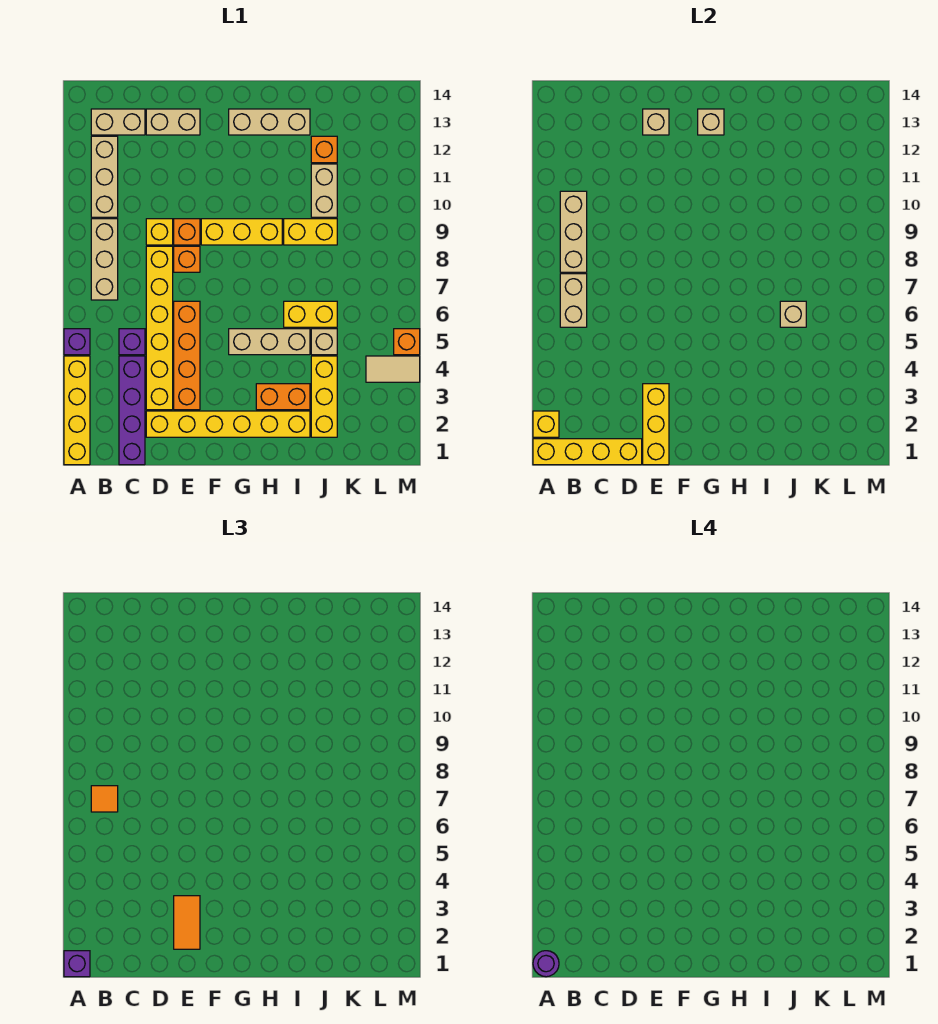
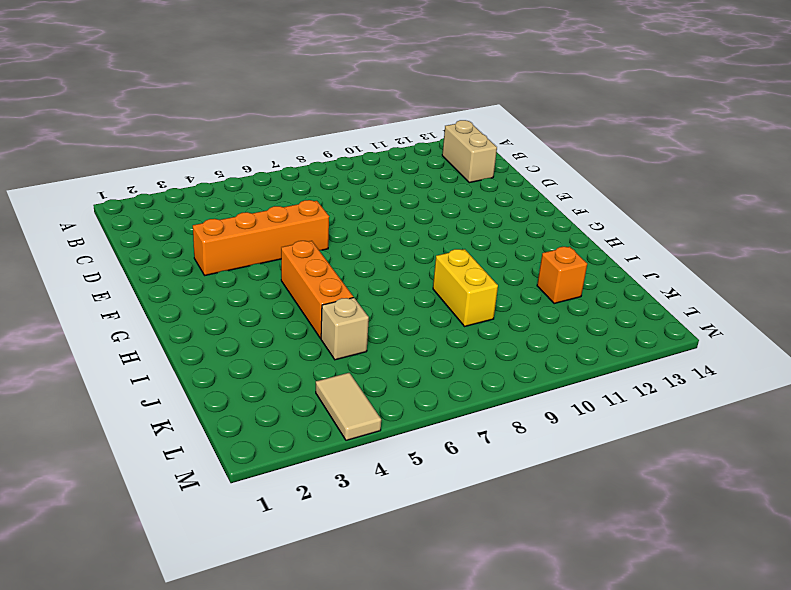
orange 1x3 brick [281,241,353,338] -> tan 1x3 brick [229,329,310,355]
none -> yellow 1x4 brick [64,356,90,465]
none -> purple 1x1 brick [64,329,90,355]
none -> tan 1x3 brick [91,219,118,300]
none -> tan 1x3 brick [91,136,118,217]

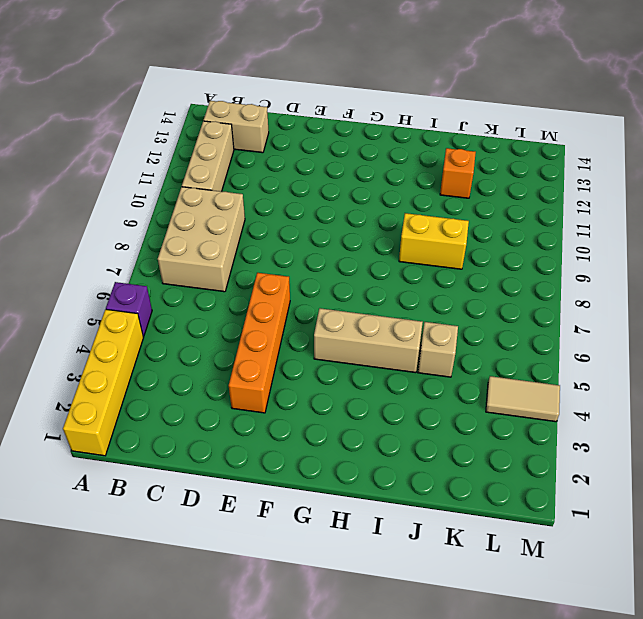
tan 2x3 brick [158,187,245,292] -> tan 1x3 brick [91,219,118,300]
none -> purple 1x4 brick [119,356,145,465]
none -> purple 1x1 brick [119,329,145,355]
none -> yellow 1x6 brick [146,411,310,437]
none -> yellow 1x6 brick [146,246,173,410]

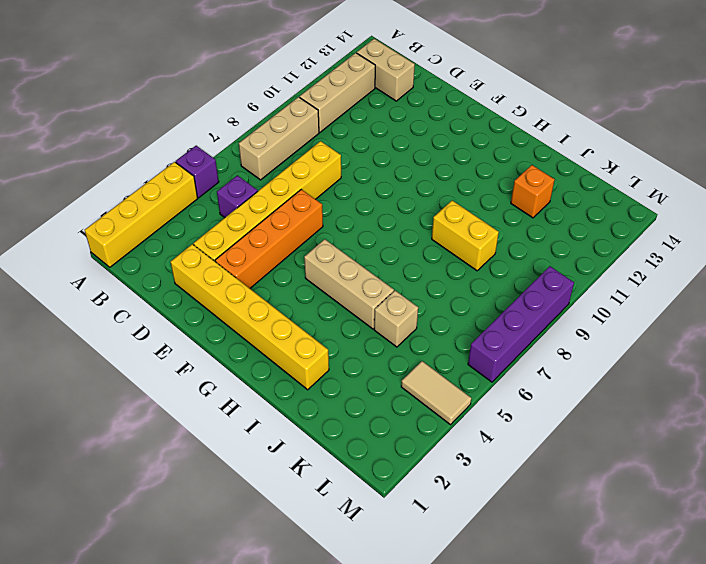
purple 1x4 brick [468,266,574,382] -> purple 1x4 brick moved to [119,356,145,465]
none -> yellow 1x1 brick [146,219,173,245]
none -> tan 1x2 brick [146,109,200,135]
none -> orange 1x1 brick [174,246,200,272]
none -> orange 1x1 brick [174,219,200,245]

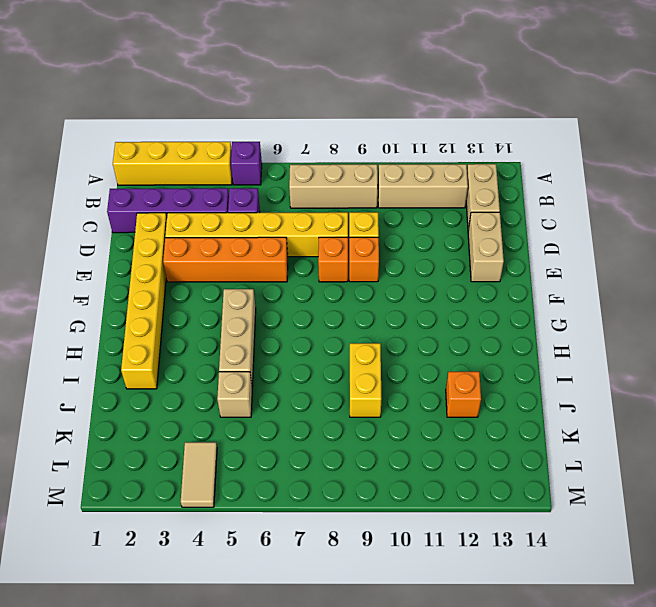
none -> yellow 1x3 brick [201,219,282,245]
none -> tan 1x3 brick [229,109,310,135]
none -> orange 1x2 brick [256,384,310,410]
none -> yellow 1x2 brick [284,301,337,327]

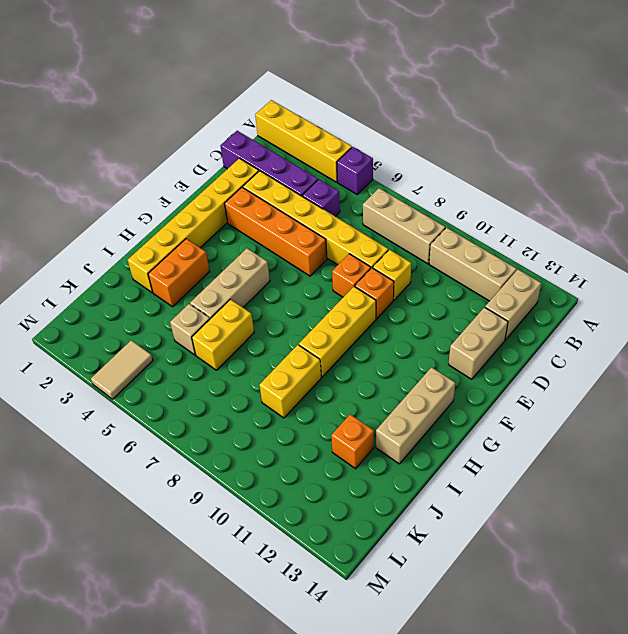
none -> yellow 1x3 brick [311,356,337,437]
none -> tan 1x2 brick [311,164,337,217]
none -> orange 1x1 brick [394,329,420,355]
none -> yellow 1x4 brick [533,439,642,465]

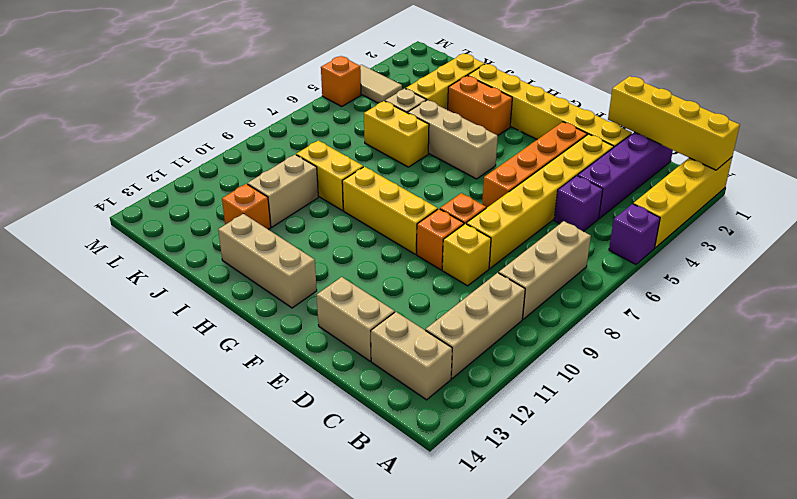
none -> yellow 1x1 brick [533,411,559,437]
none -> tan 1x2 brick [560,274,587,327]
none -> tan 1x3 brick [560,191,587,272]
none -> yellow 1x3 brick [643,384,669,465]

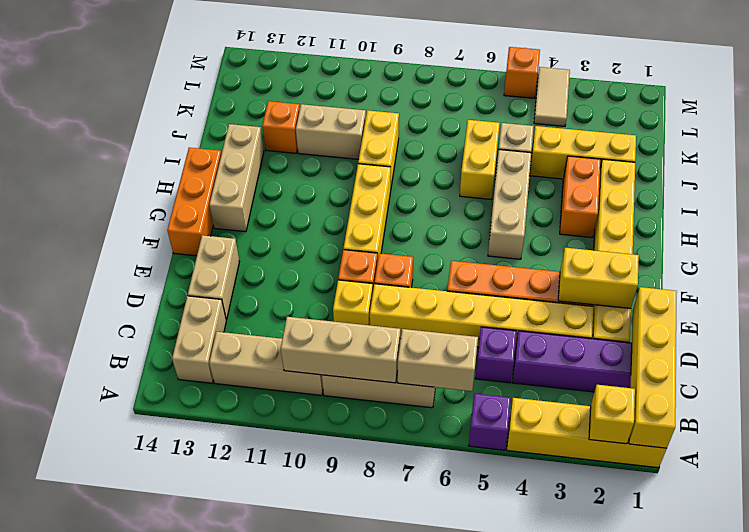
yellow 1x2 brick [558,248,639,309] -> yellow 1x3 brick [643,384,669,465]
orange 1x3 brick [167,148,221,256] -> none
none -> tan 1x1 brick [643,109,669,135]
none -> tan 1x1 brick [698,109,724,135]
none -> tan 1x1 brick [780,301,806,327]
none -> purple 1x1 brick [64,951,90,977]

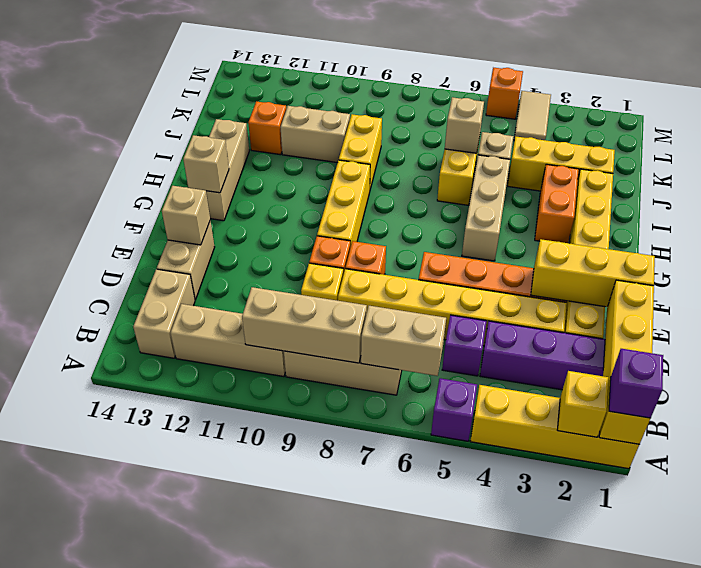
none -> orange 1x1 tile [91,786,118,812]
none -> orange 1x2 tile [174,896,200,949]
none -> purple 1x1 round brick [533,951,559,977]

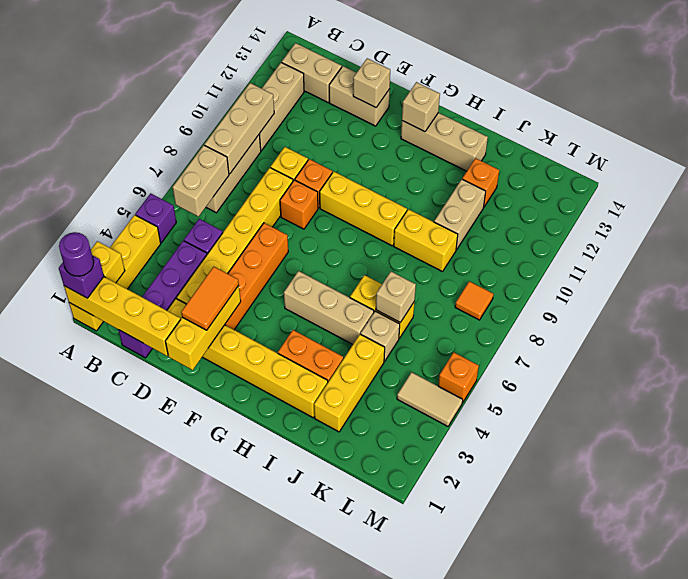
orange 1x1 tile [455,281,494,320] -> orange 1x1 tile moved to [91,786,118,812]

